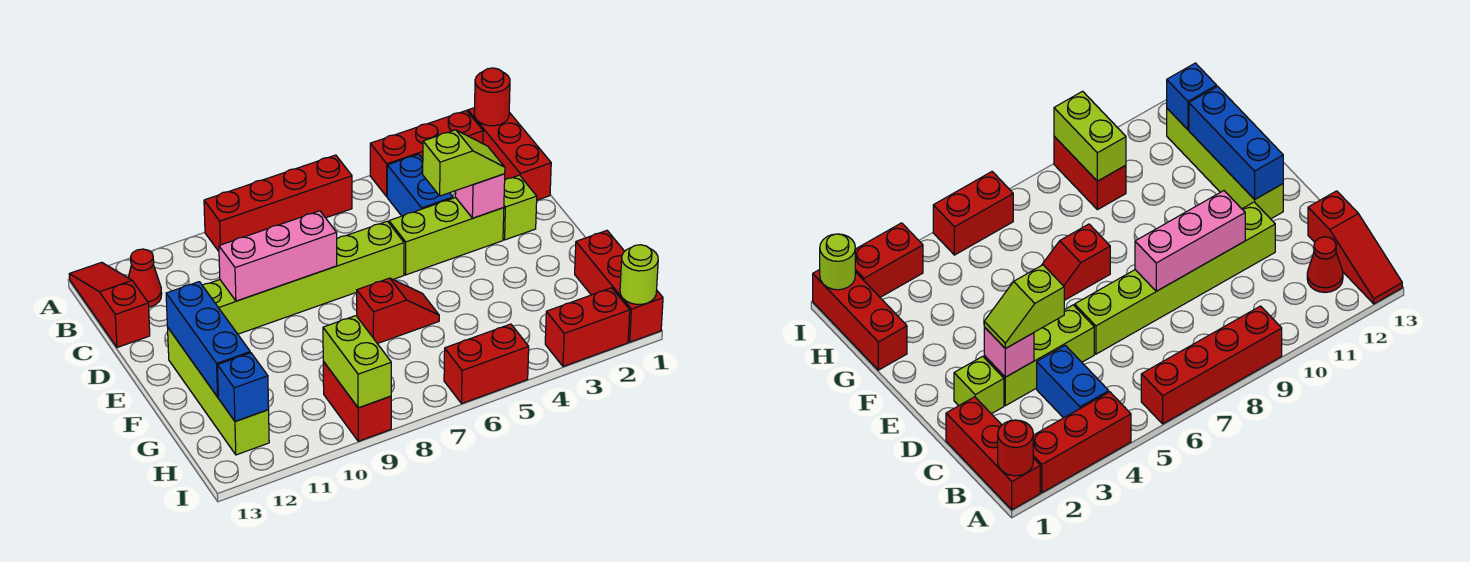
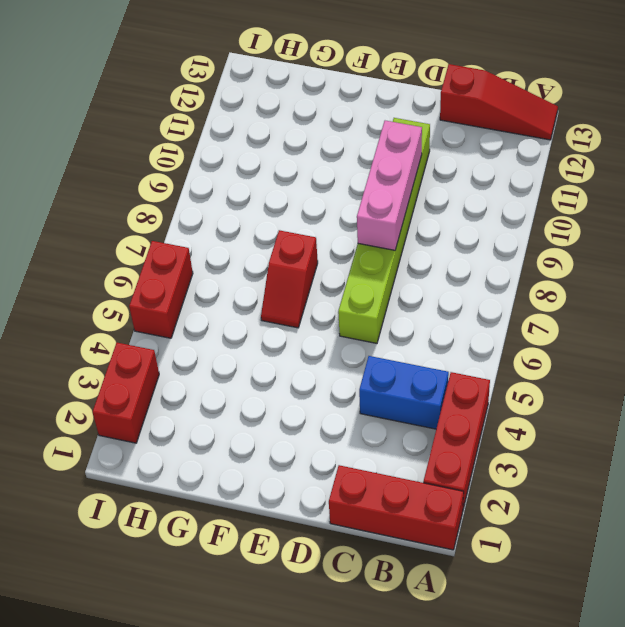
none -> red 1x4 brick [204,155,352,251]
none -> red 1x1 cone [128,249,162,307]
none -> lime 1x1 brick [503,175,537,240]

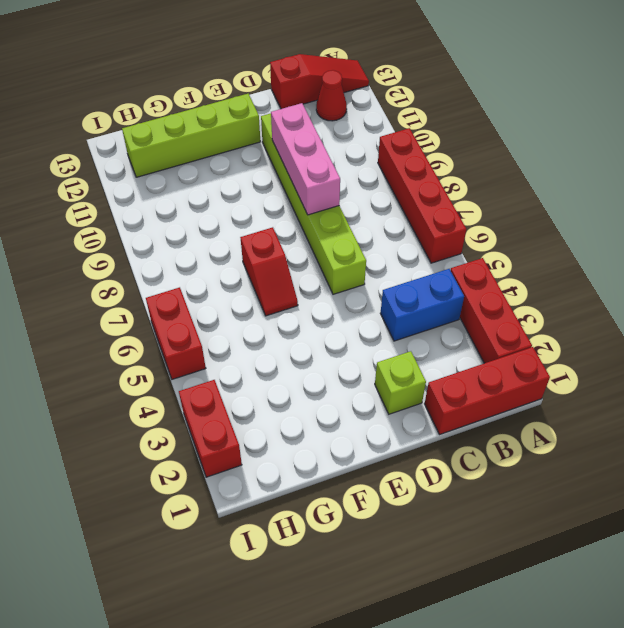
none -> lime 1x3 brick [389,197,504,275]
none -> red 1x3 brick [575,231,663,342]
none -> red 1x2 brick [323,362,391,441]

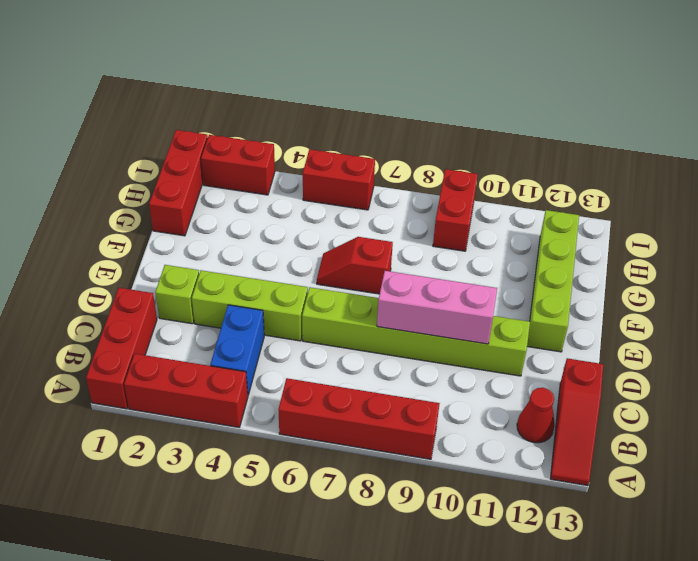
none -> red 1x1 round brick [474,68,510,126]
none -> pink 1x1 brick [455,174,505,218]
none -> blue 1x3 brick [166,282,250,397]

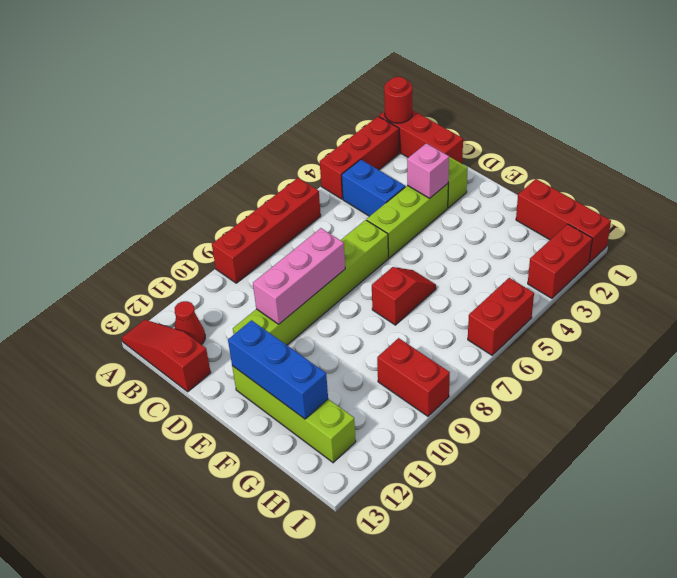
none -> lime 1x2 brick [323,316,391,408]
none -> blue 1x1 brick [217,353,269,421]
none -> lime 1x1 round brick [620,245,658,304]

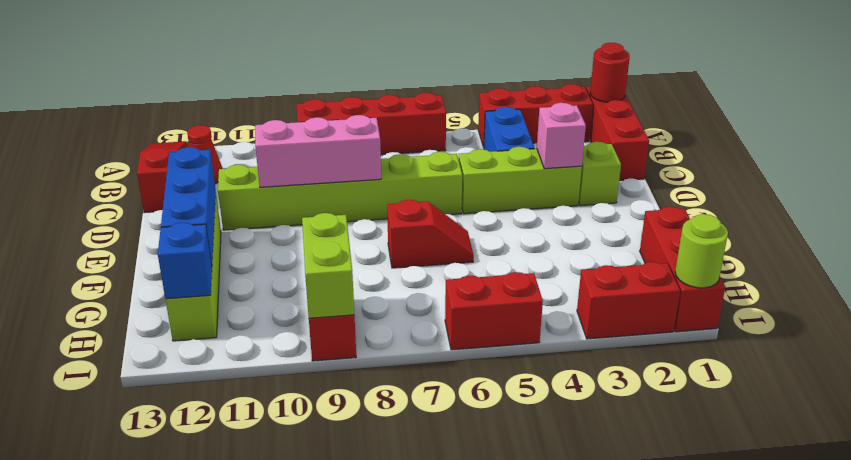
none -> lime 1x2 slope [423,130,505,196]

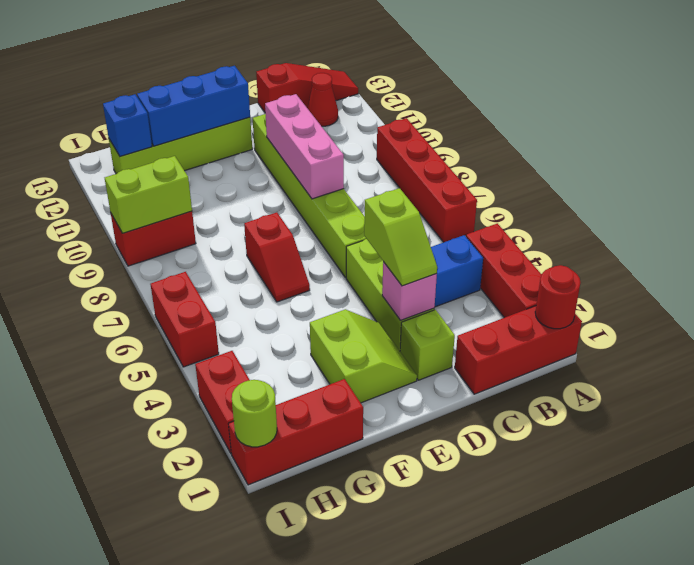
lime 2x2 slope [310,309,417,403] -> none

